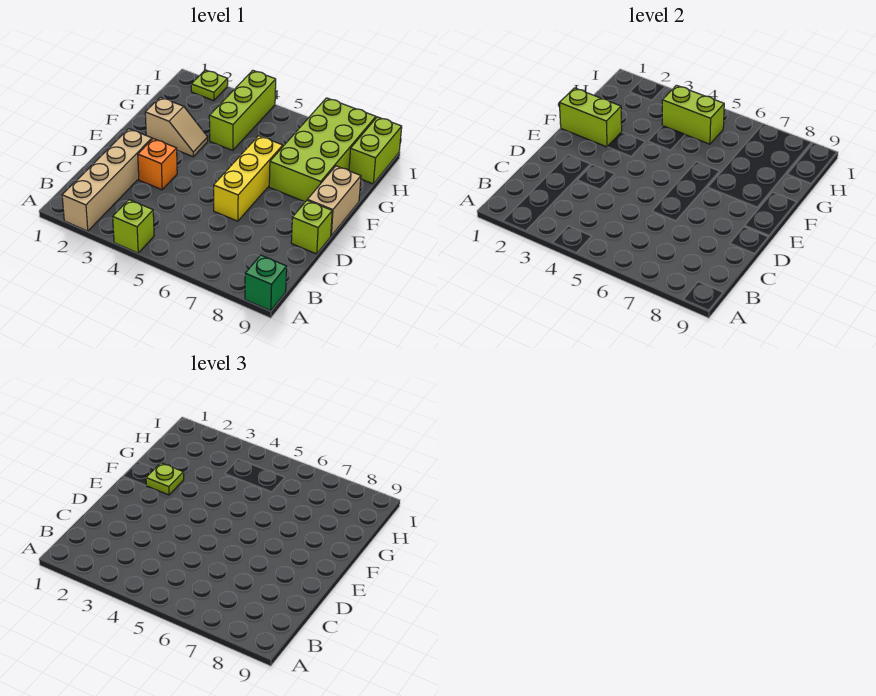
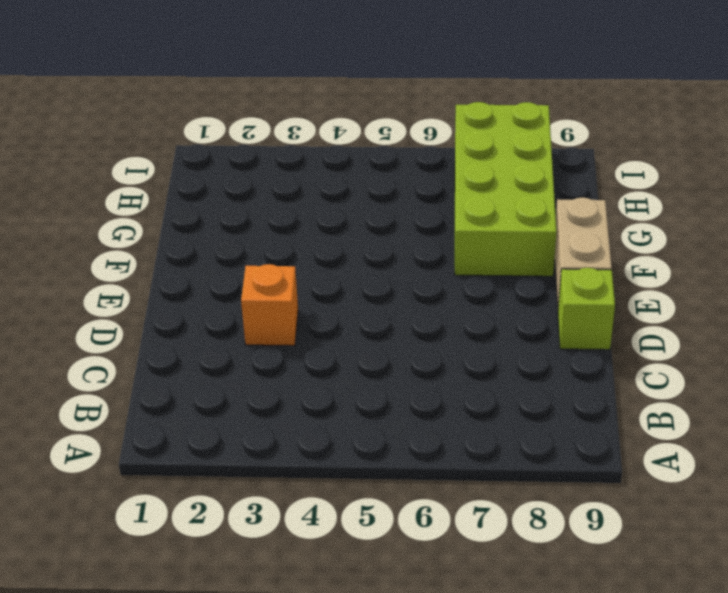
none -> tan 1x4 brick [62,129,152,231]
none -> lime 1x1 brick [113,200,154,253]
none -> green 1x1 brick [245,255,287,311]

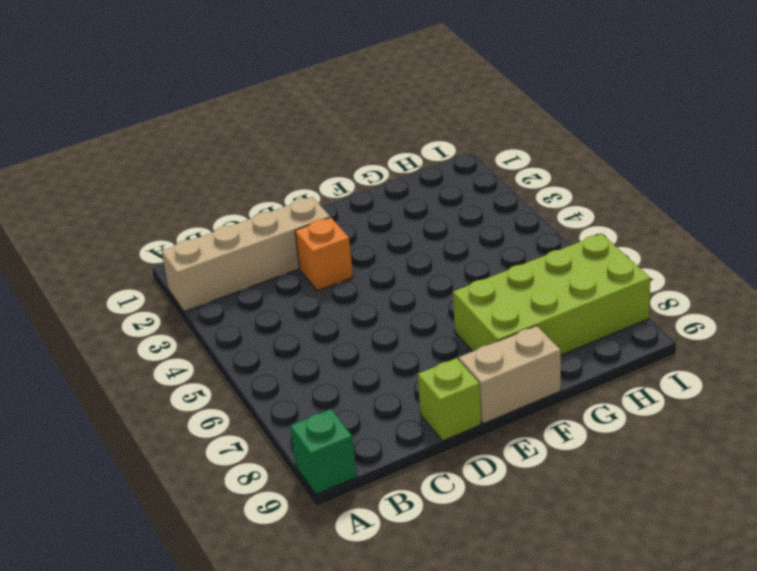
none -> lime 1x1 brick [113,200,154,253]
none -> yellow 1x3 brick [214,136,283,221]
none -> tan 1x2 slope [145,97,208,157]

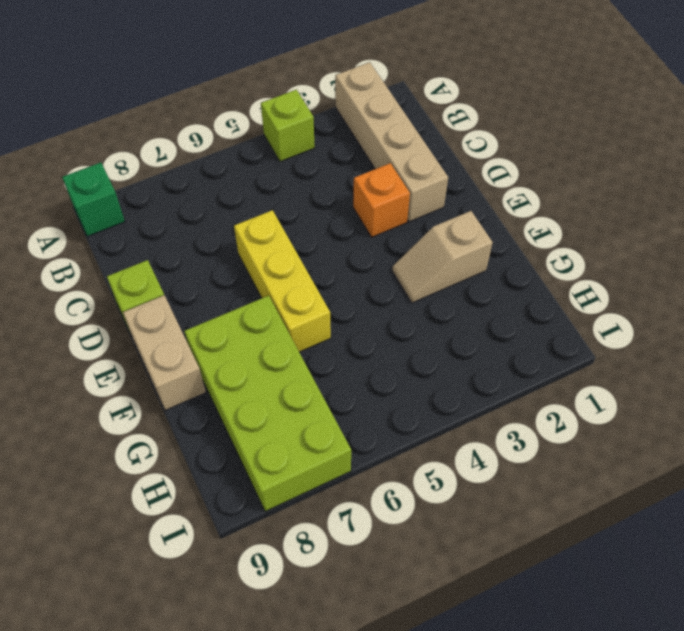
none -> lime 1x3 brick [209,70,276,150]
none -> lime 1x2 brick [349,117,402,184]
none -> lime 1x1 plate [191,70,228,101]

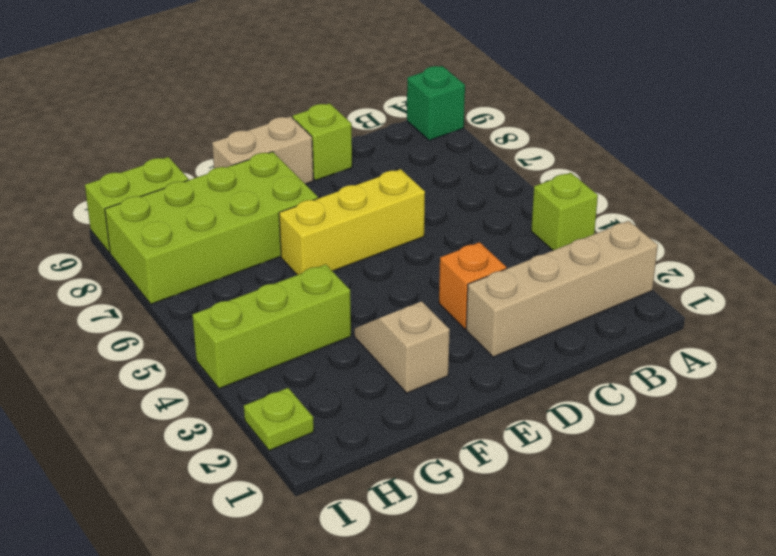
none -> lime 1x2 brick [559,88,622,147]
none -> lime 1x2 brick [662,85,724,144]
none -> lime 1x1 plate [146,463,184,495]

